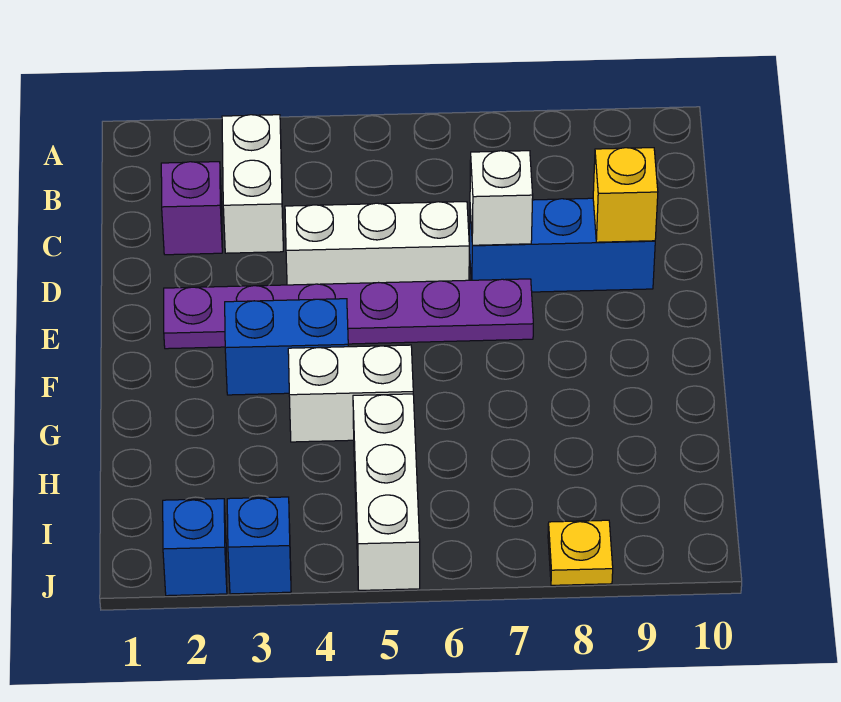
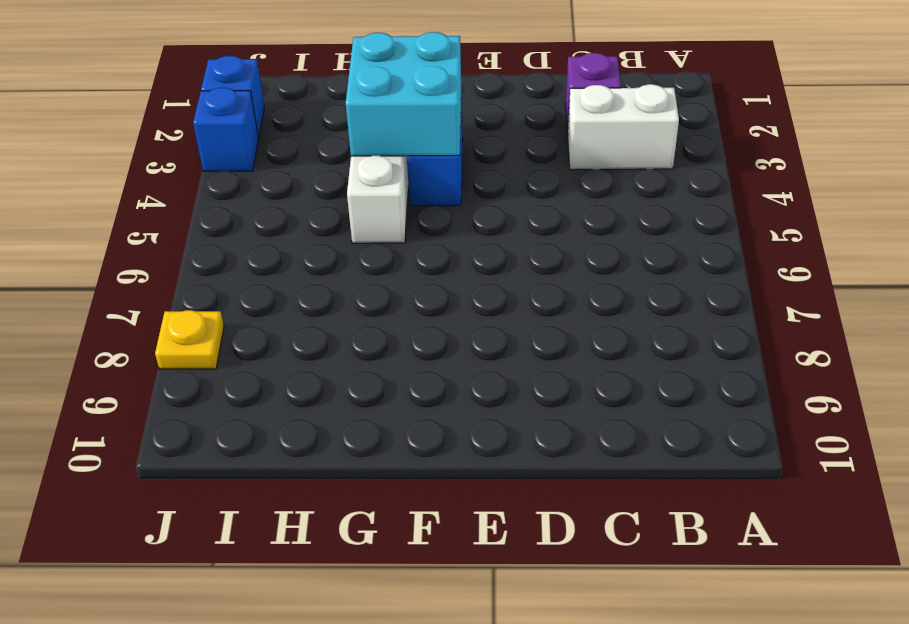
cyan 2x2 brick [346,32,461,156] -> none
none -> white 1x3 brick [285,202,469,285]
none -> blue 1x3 brick [470,198,655,292]
none -> purple 1x6 plate [164,279,533,349]

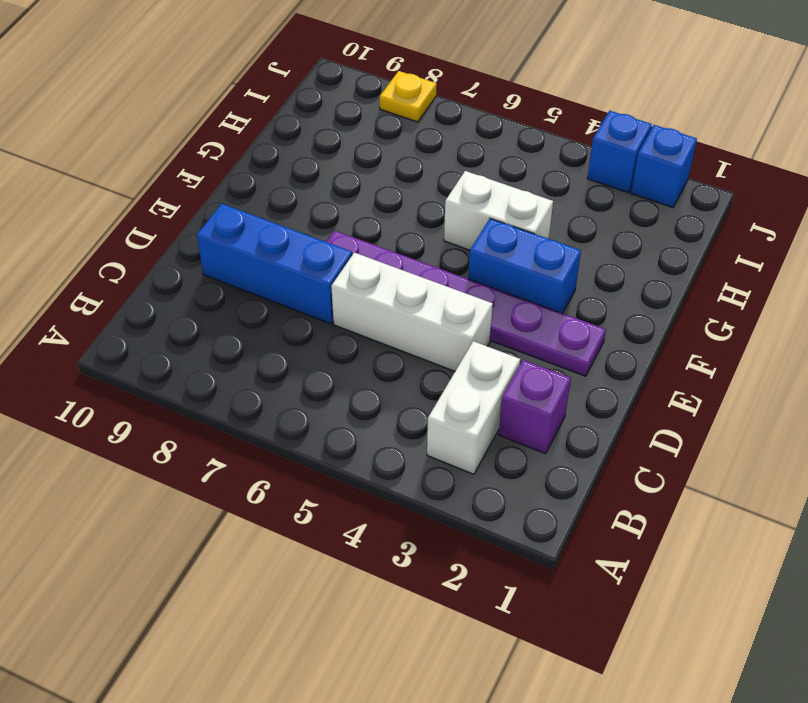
none -> white 1x3 brick [353,394,420,590]
none -> white 1x1 brick [470,151,533,245]
none -> yellow 1x1 brick [593,148,658,242]

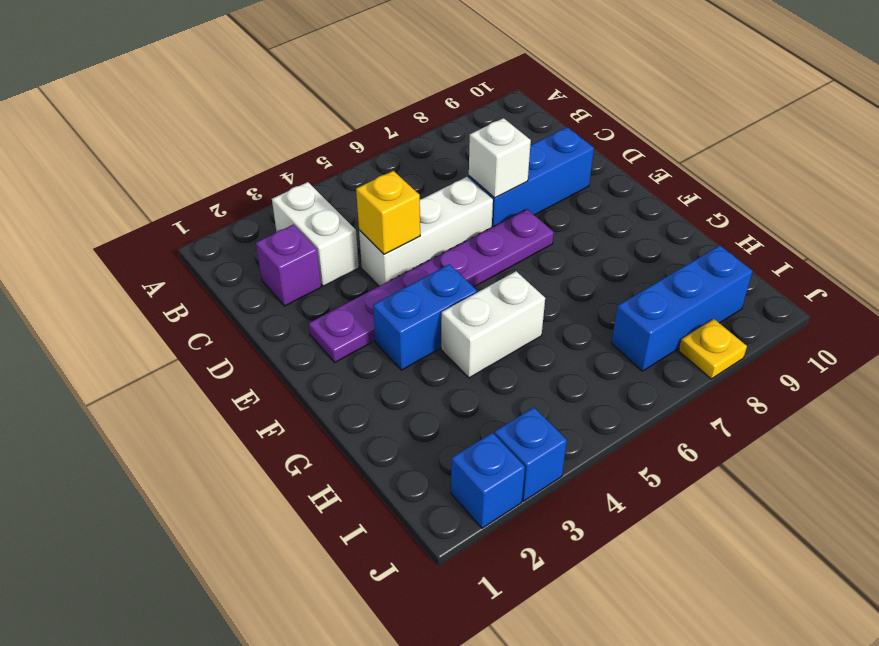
yellow 1x1 brick [356,171,420,254] -> yellow 1x1 brick moved to [593,148,658,242]
blue 1x3 brick [611,246,753,371] -> none
none -> white 1x3 brick [353,394,420,590]

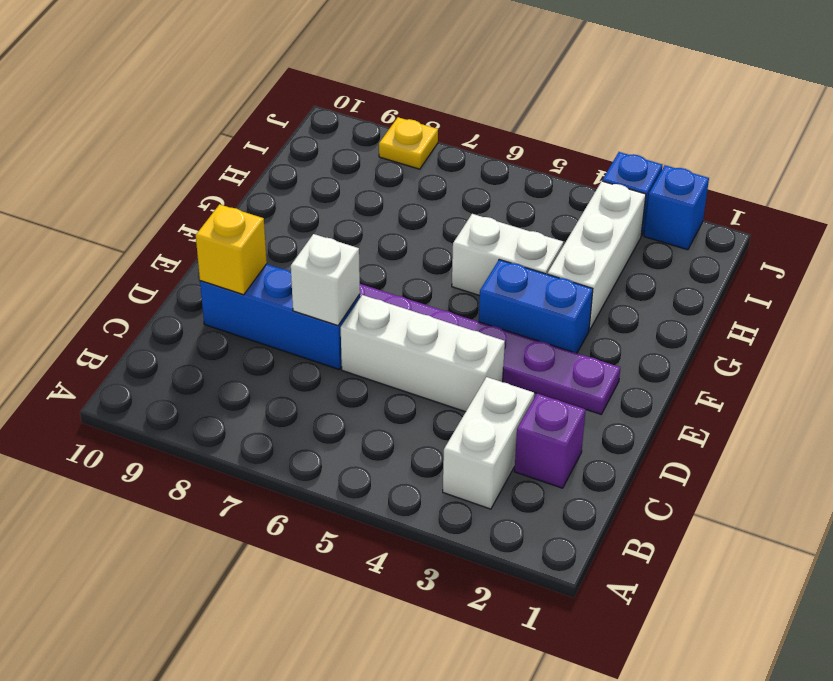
white 1x3 brick [548,181,646,330] -> white 1x3 brick moved to [353,394,420,590]

